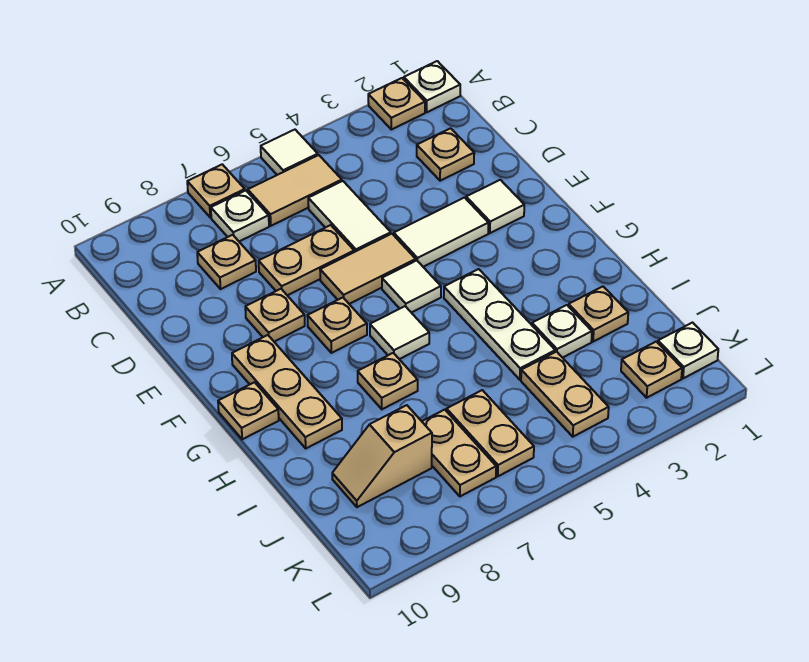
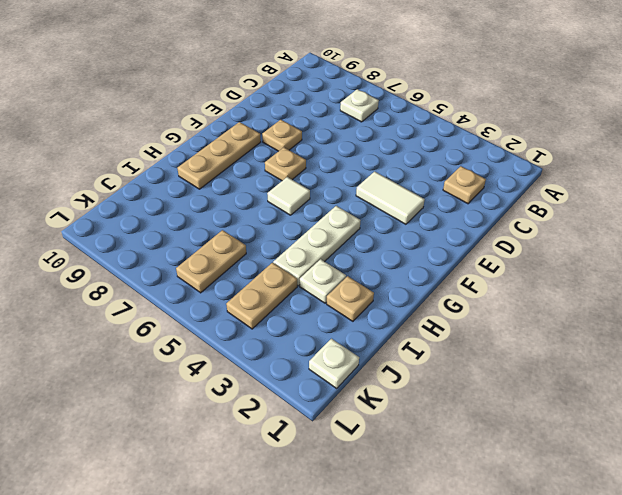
none -> white 1x1 plate [404,61,460,112]
none -> tan 1x1 plate [368,78,425,129]
none -> white 1x1 tile [261,130,318,175]

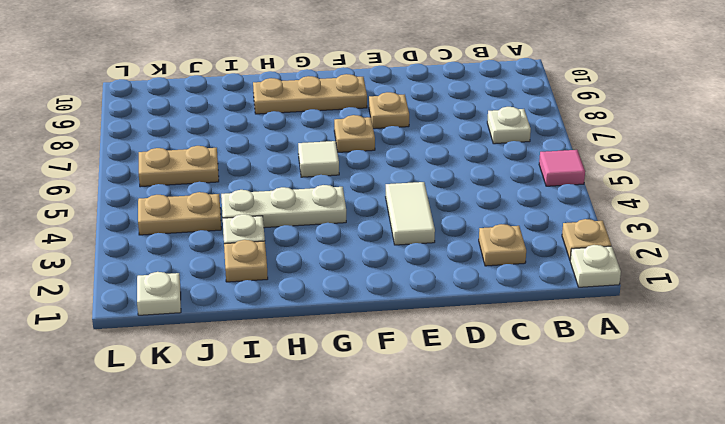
pink 1x1 tile [539,150,585,186] -> white 1x1 tile [261,130,318,175]
none -> tan 1x1 plate [187,164,245,217]
none -> tan 1x2 tile [248,155,342,226]
none -> white 1x2 tile [308,181,391,252]

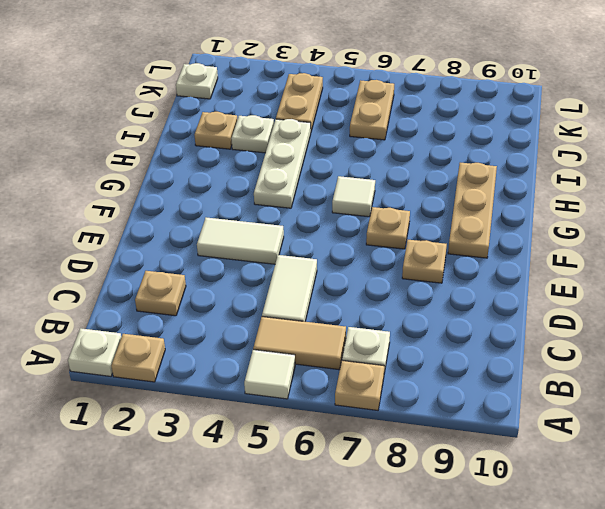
none -> tan 1x1 plate [197,235,256,289]
none -> tan 1x2 plate [259,225,354,295]
none -> white 1x1 tile [466,180,524,233]

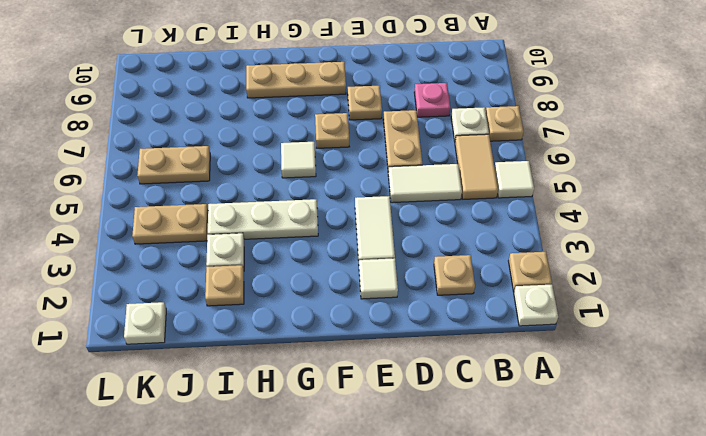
pink 1x1 plate [414,83,450,117] -> tan 1x1 plate [197,235,256,289]
none -> tan 1x2 tile [320,234,416,304]
none -> white 1x1 tile [382,260,441,313]
none -> tan 1x1 plate [218,382,279,439]

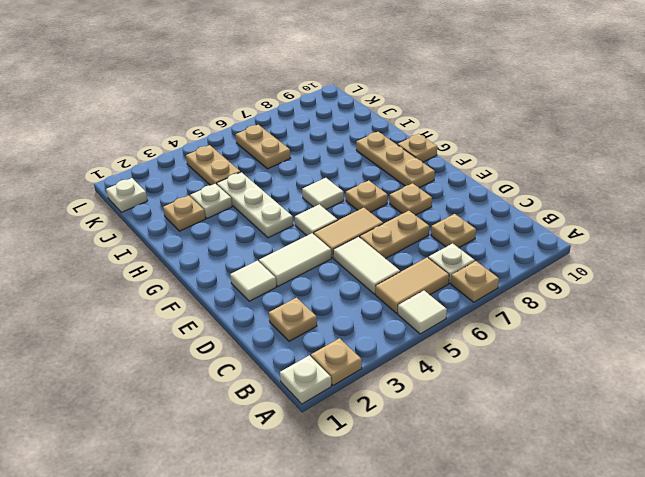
none -> tan 1x1 plate [358,353,418,409]
none -> tan 1x2 plate [422,410,496,496]
none -> tan 1x2 slope [332,405,432,507]

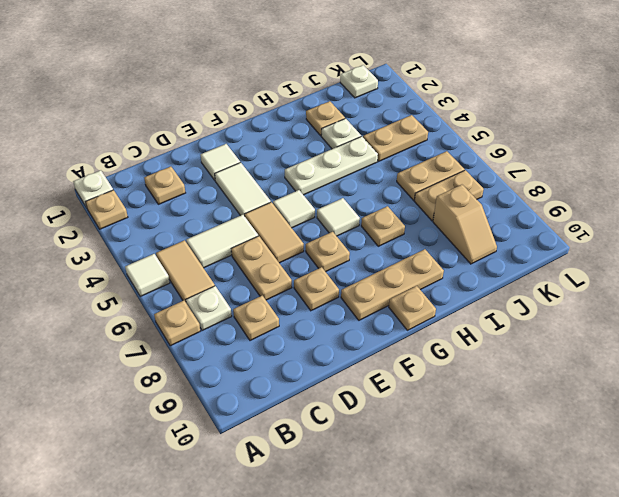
none -> tan 1x1 plate [621,341,682,398]

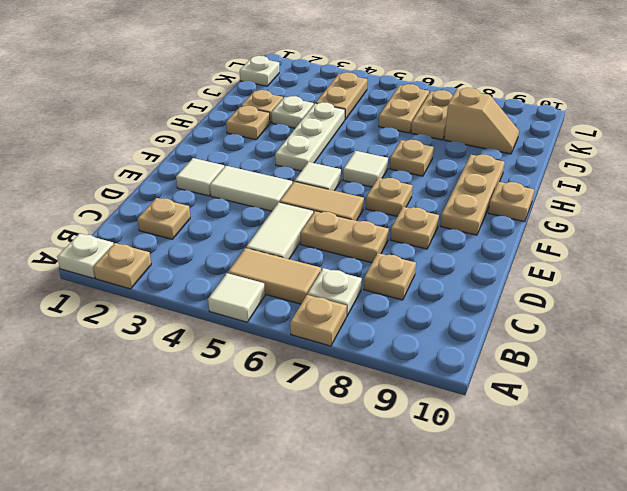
tan 1x1 plate [226,106,270,140] -> tan 1x1 plate moved to [621,341,682,398]

